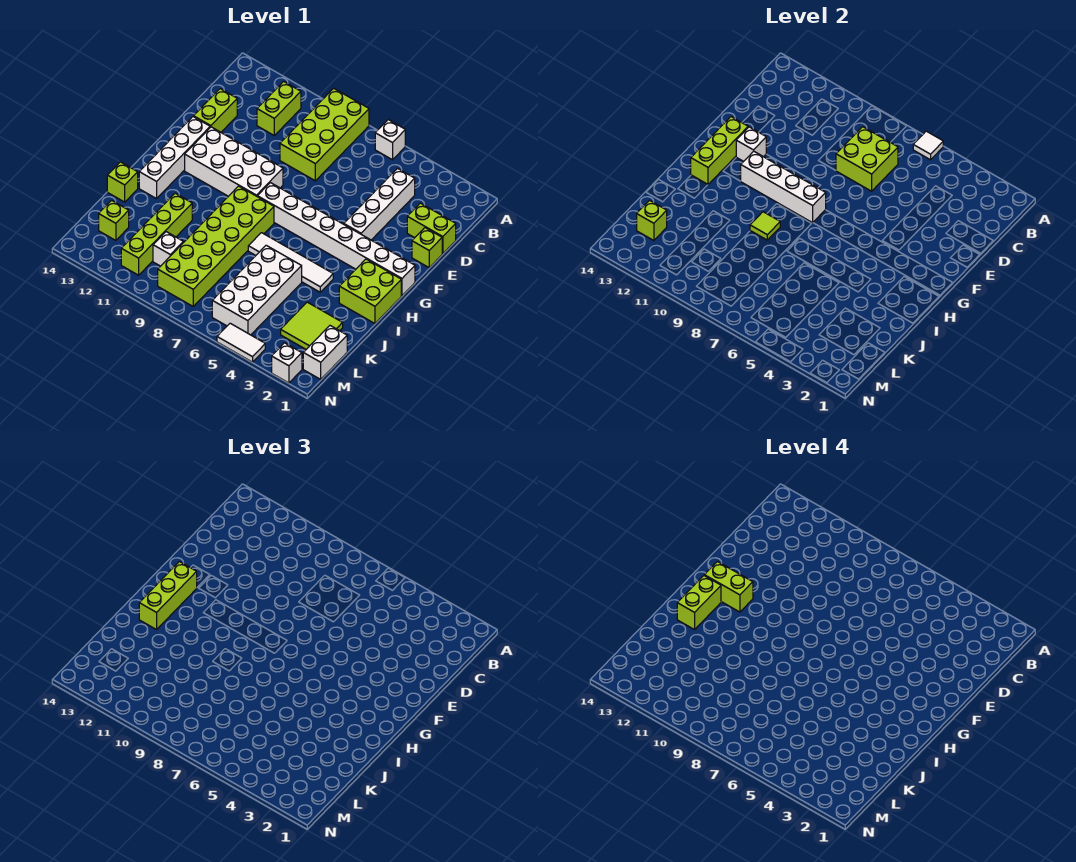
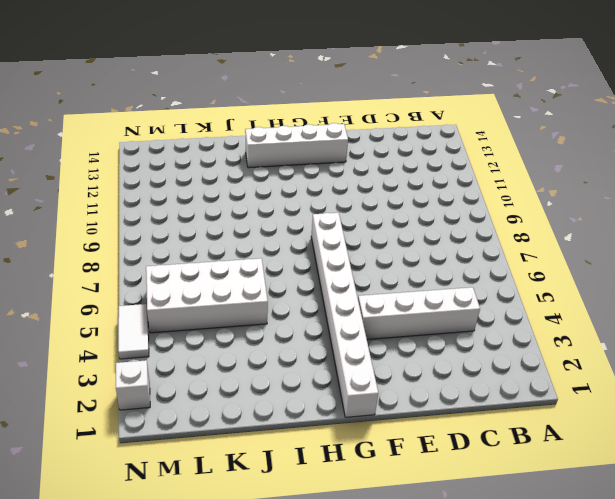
none -> white 1x1 brick [375,120,405,160]
none -> lime 2x4 brick [280,88,369,181]
none -> lime 1x2 brick [257,81,301,135]
none -> lime 1x2 brick [407,203,456,254]

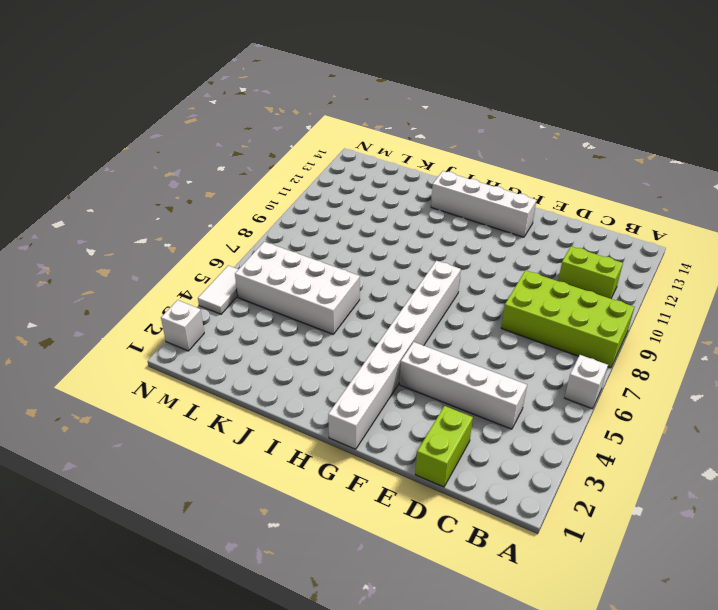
none -> lime 1x2 brick [194,89,237,132]
none -> lime 1x1 brick [412,228,442,268]
none -> white 2x4 brick [185,127,283,196]
none -> lime 2x2 brick [339,259,401,324]

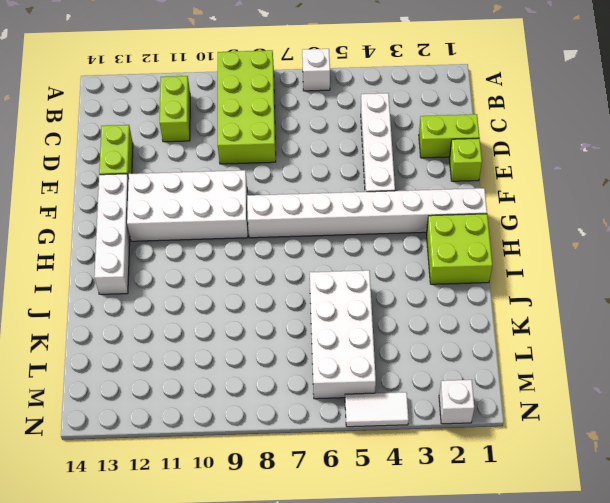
none -> lime 2x6 brick [158,186,274,306]
none -> white 1x4 tile [248,233,333,292]
none -> lime 1x4 brick [121,193,192,275]
none -> lime 1x1 brick [107,162,138,202]

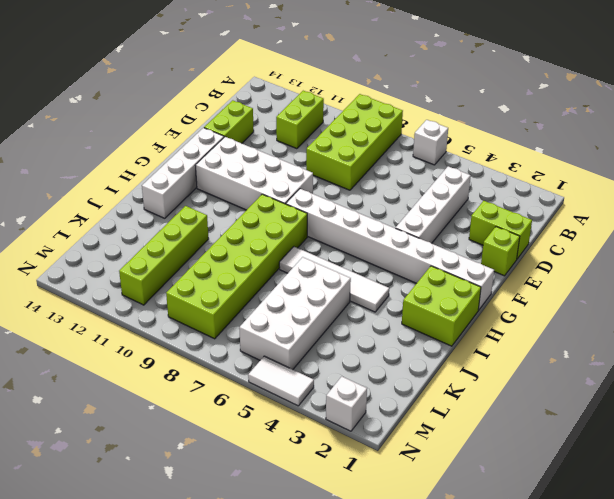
none -> lime 1x1 brick [107,162,138,202]
none -> lime 2x2 tile [281,302,343,349]
none -> white 1x2 brick [303,326,347,379]
none -> white 1x1 brick [153,232,183,266]

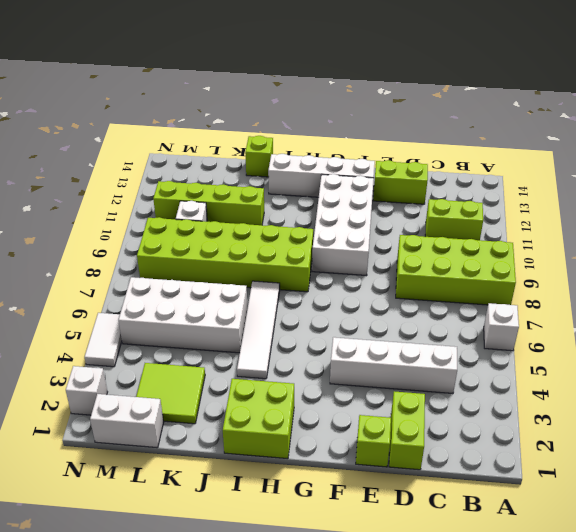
none -> white 1x8 brick [257,183,415,295]
none -> lime 1x1 brick [99,200,129,241]
none -> white 1x1 tile [913,131,943,160]
none -> lime 2x2 brick [836,127,898,191]

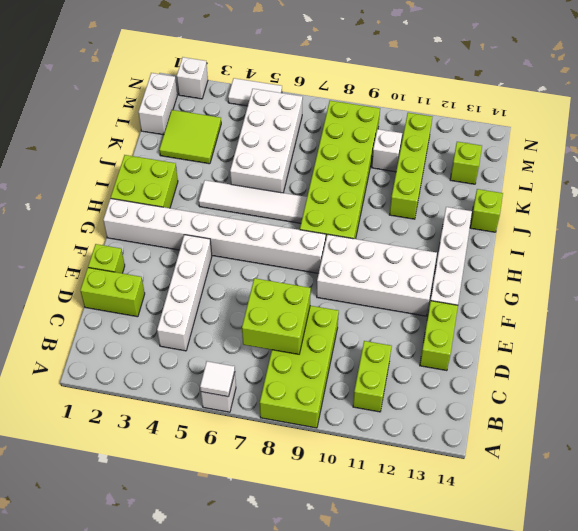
none -> white 1x1 brick [736,127,766,161]
none -> lime 1x3 brick [691,117,748,184]
none -> white 1x4 brick [741,151,826,223]
none -> lime 1x1 tile [750,212,780,240]

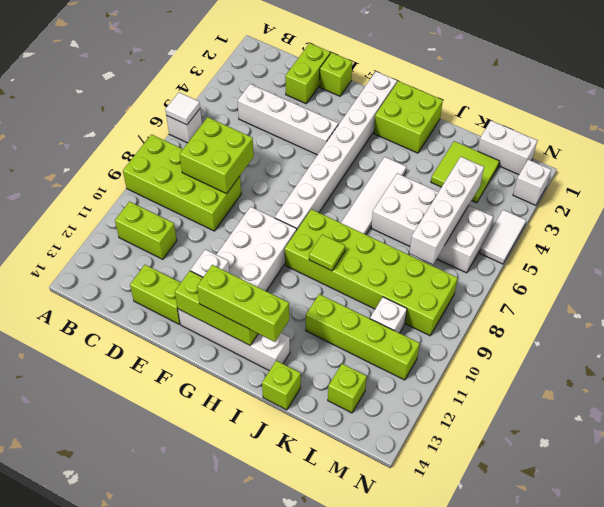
white 1x4 brick [409,157,484,264] -> white 1x4 brick moved to [741,151,826,223]
none -> lime 1x1 brick [637,200,667,241]
none -> lime 1x2 brick [704,562,753,612]
none -> lime 1x2 brick [677,576,721,630]

